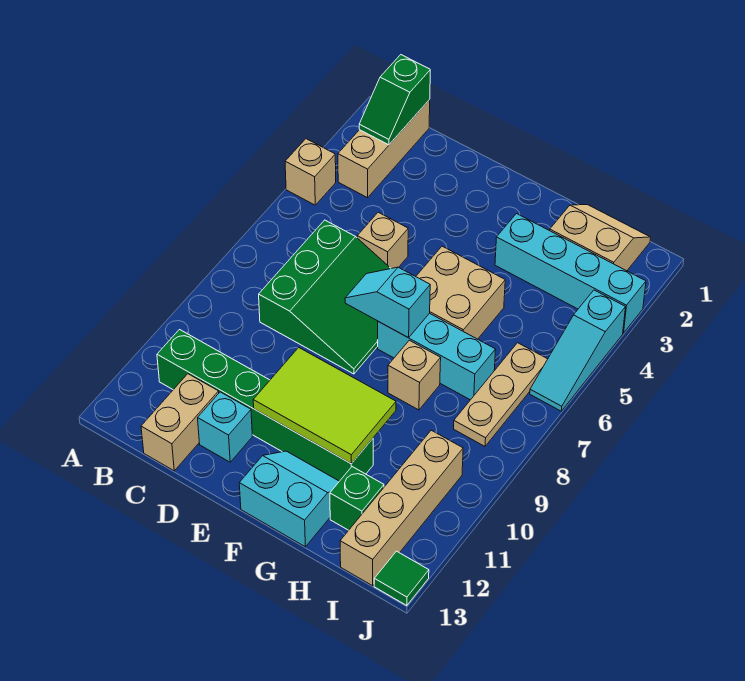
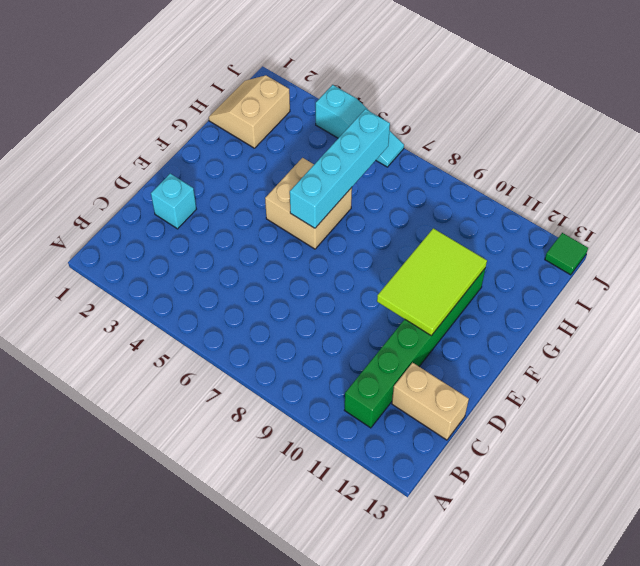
cyan 1x1 brick [151,174,196,229] -> cyan 1x1 brick moved to [198,392,252,462]
cyan 1x4 brick [290,109,390,228] -> cyan 1x4 brick moved to [495,214,646,333]
none -> tan 1x1 brick [285,139,336,205]
none -> tan 1x3 brick [338,100,430,198]
none -> green 3x3 slope [259,220,391,374]

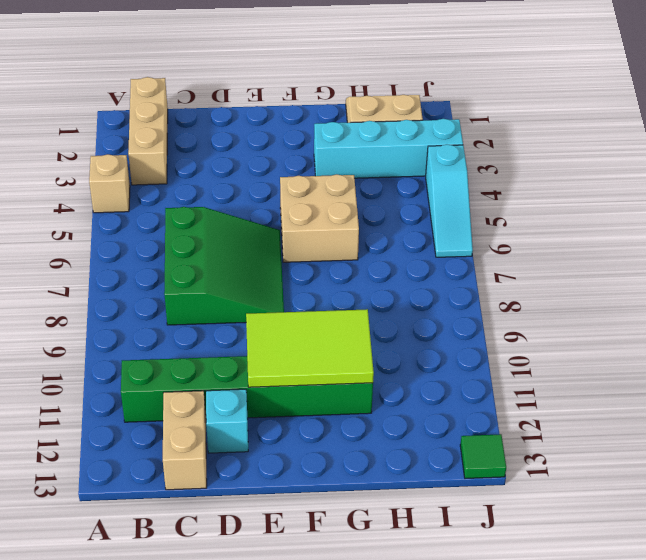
none -> tan 1x1 brick [357,212,408,269]
none -> cyan 1x3 brick [378,313,496,400]
none -> cyan 2x2 slope [239,451,339,547]

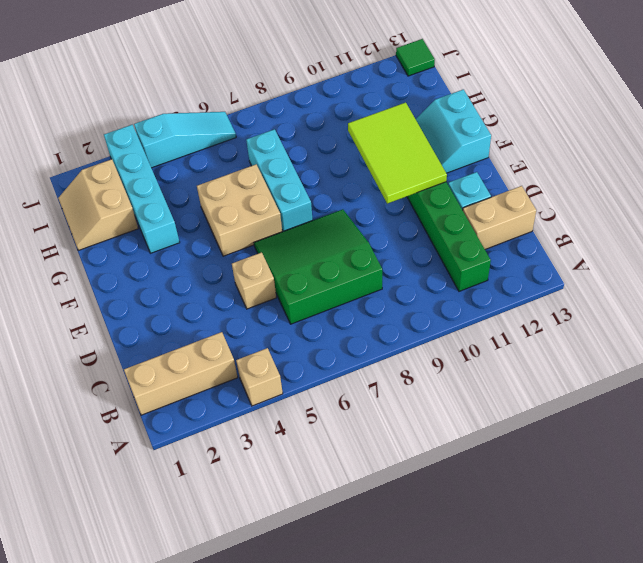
none -> tan 1x1 brick [388,340,441,410]
none -> green 1x1 brick [330,467,384,530]
none -> tan 1x3 plate [454,343,547,446]

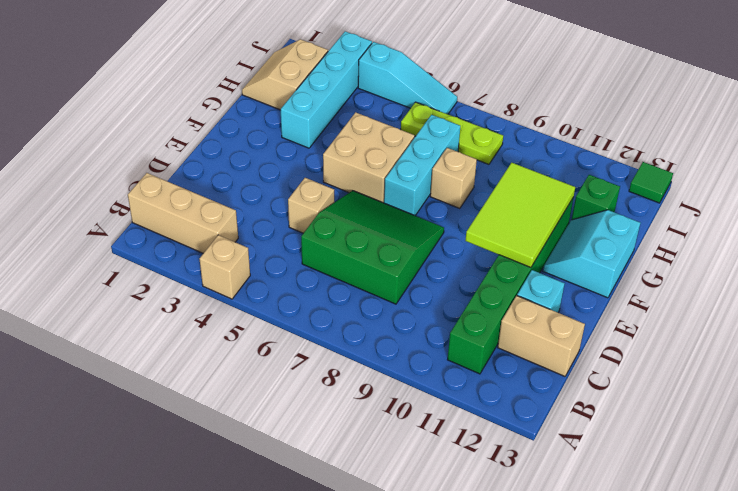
lime 1x3 plate [401,102,503,164] -> tan 1x3 plate [454,343,547,446]
none -> tan 1x4 brick [340,430,463,586]
none -> green 1x2 slope [359,55,430,145]
none -> cyan 1x2 slope [345,267,430,338]

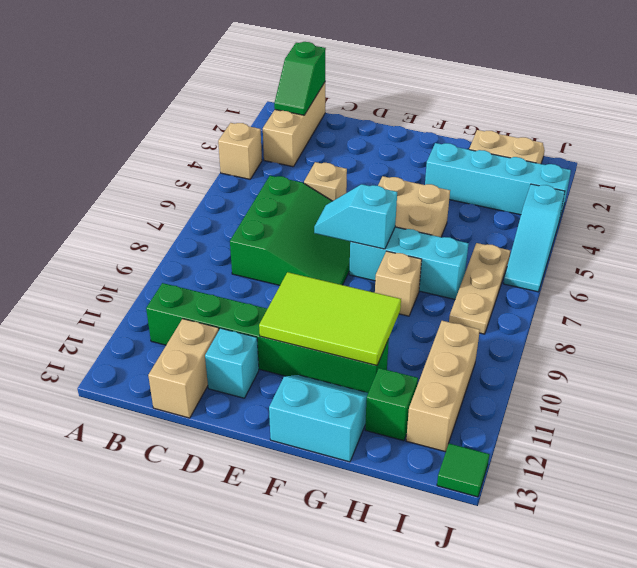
tan 1x3 brick [406,321,480,452] -> tan 1x4 brick [340,430,463,586]

